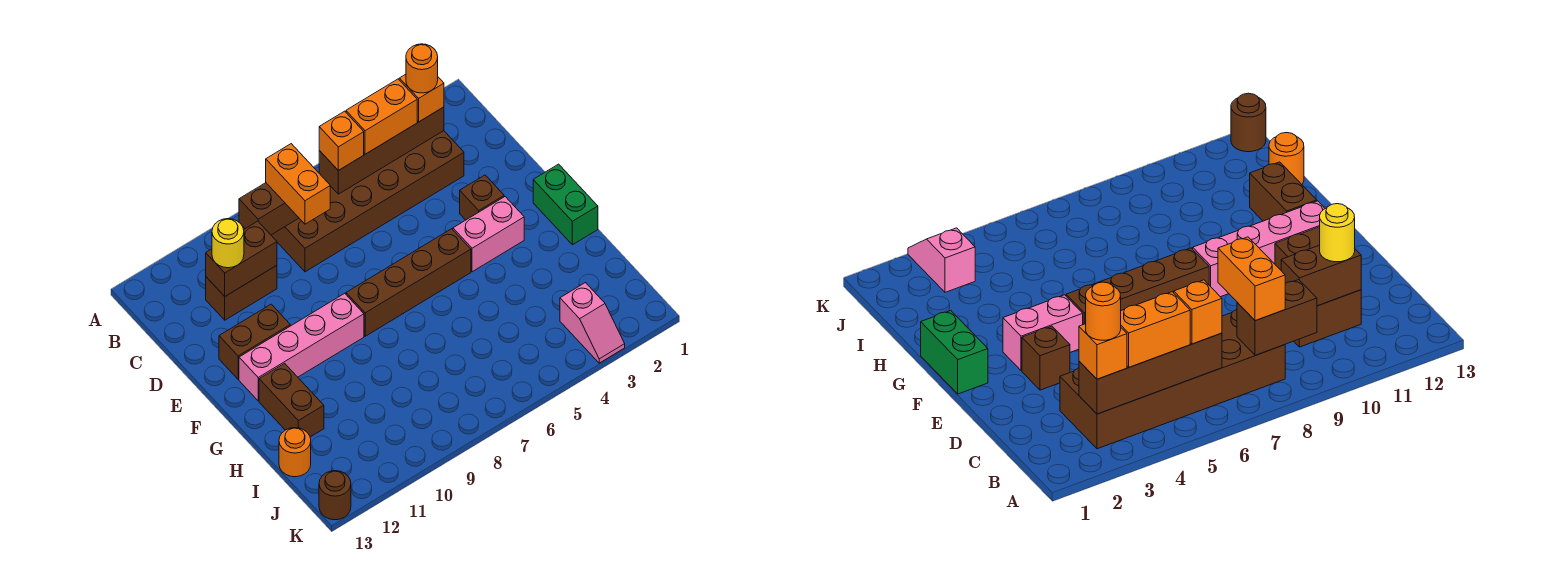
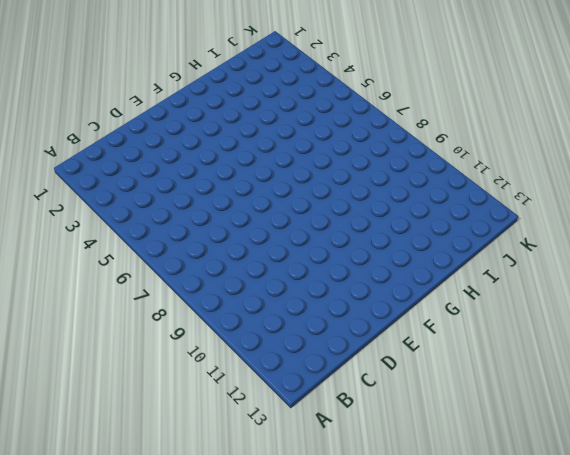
none -> brown 2x6 brick [271,131,464,272]
none -> brown 1x2 brick [206,266,277,320]
none -> brown 1x1 brick [460,175,504,220]

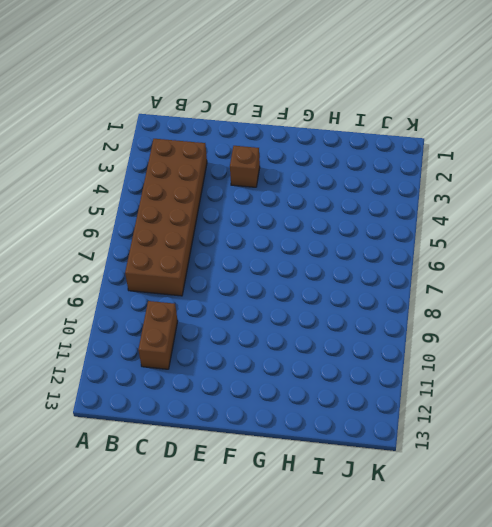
none -> brown 1x2 brick [219,304,290,379]
none -> green 1x2 brick [533,164,598,245]
none -> pink 1x2 brick [453,197,524,272]

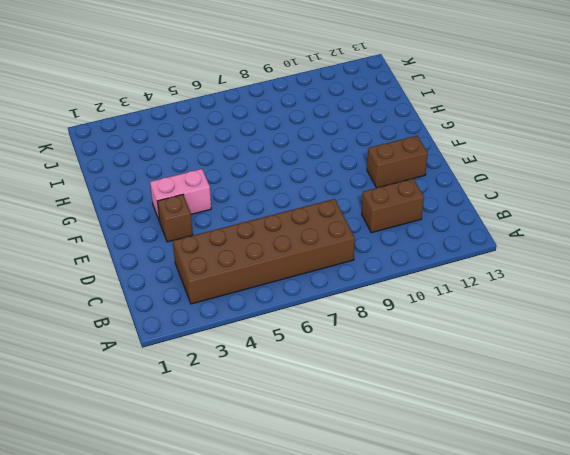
none -> green 1x2 brick [533,164,598,245]
none -> brown 1x4 brick [346,229,471,336]
none -> pink 1x4 brick [239,293,364,401]

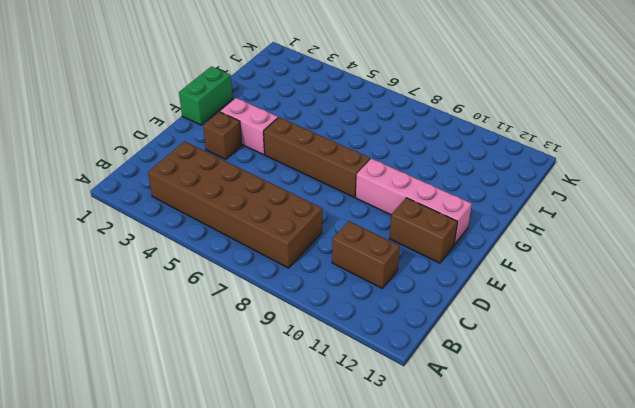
none -> brown 1x2 brick [259,363,324,437]
none -> orange 1x1 round brick [279,428,311,477]
none -> pink 1x2 slope [560,283,625,363]

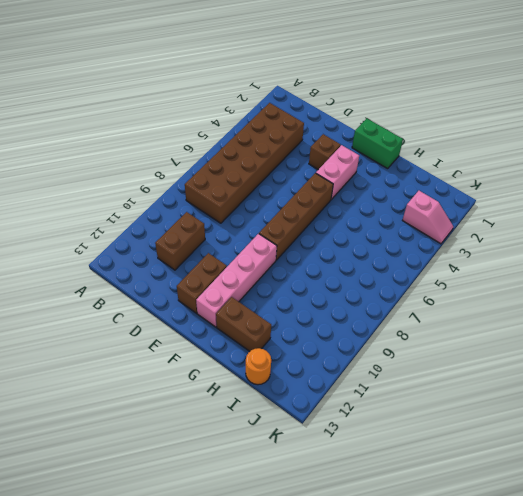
none -> brown 1x1 round brick [319,471,351,520]
none -> brown 1x4 brick [319,107,444,194]
none -> brown 1x2 brick [239,183,299,235]

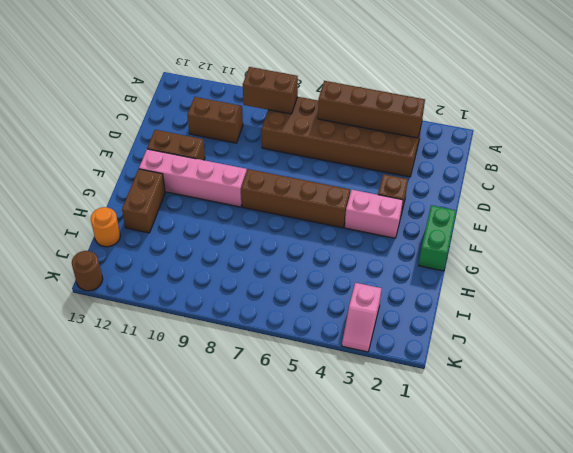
none -> brown 1x2 brick [206,221,277,296]
none -> orange 1x1 brick [399,74,444,122]
none -> orange 1x2 brick [346,79,417,154]

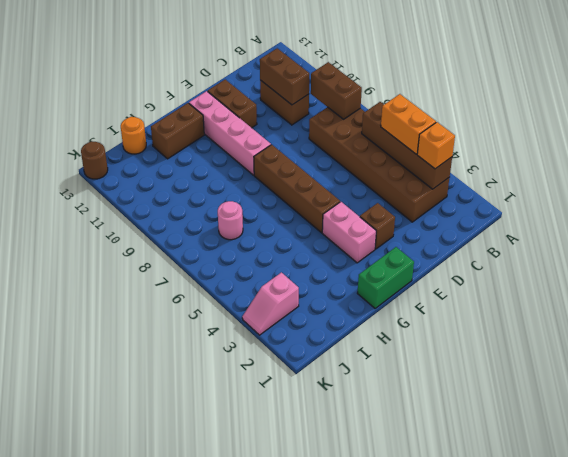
pink 1x1 round brick [218,201,243,240] -> none
none -> orange 1x1 brick [319,111,364,170]
none -> orange 1x2 brick [266,144,330,224]
none -> yellow 1x1 round brick [212,219,244,268]

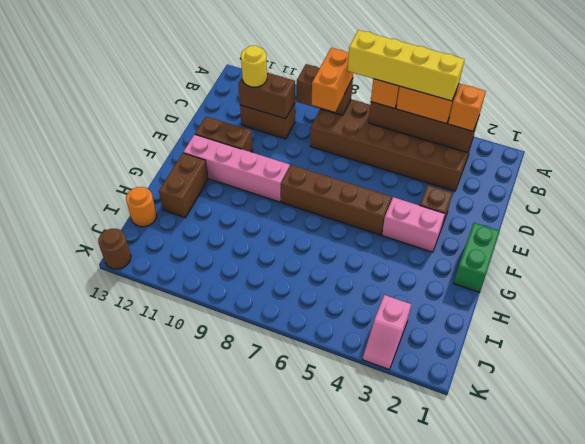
yellow 1x4 brick [348,30,464,101] -> none
none -> orange 1x1 round brick [406,44,438,93]

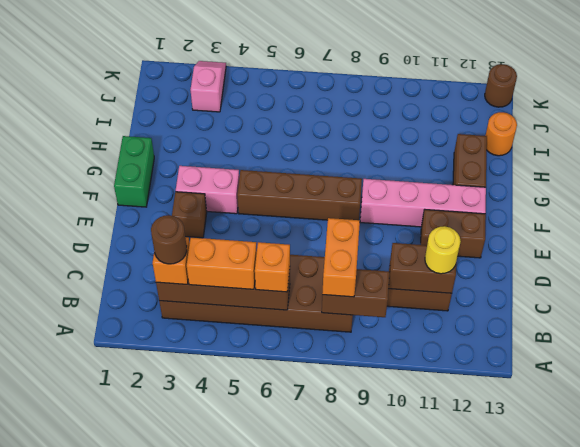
brown 1x1 round brick [151,215,187,264] -> orange 1x1 round brick [406,44,438,93]

